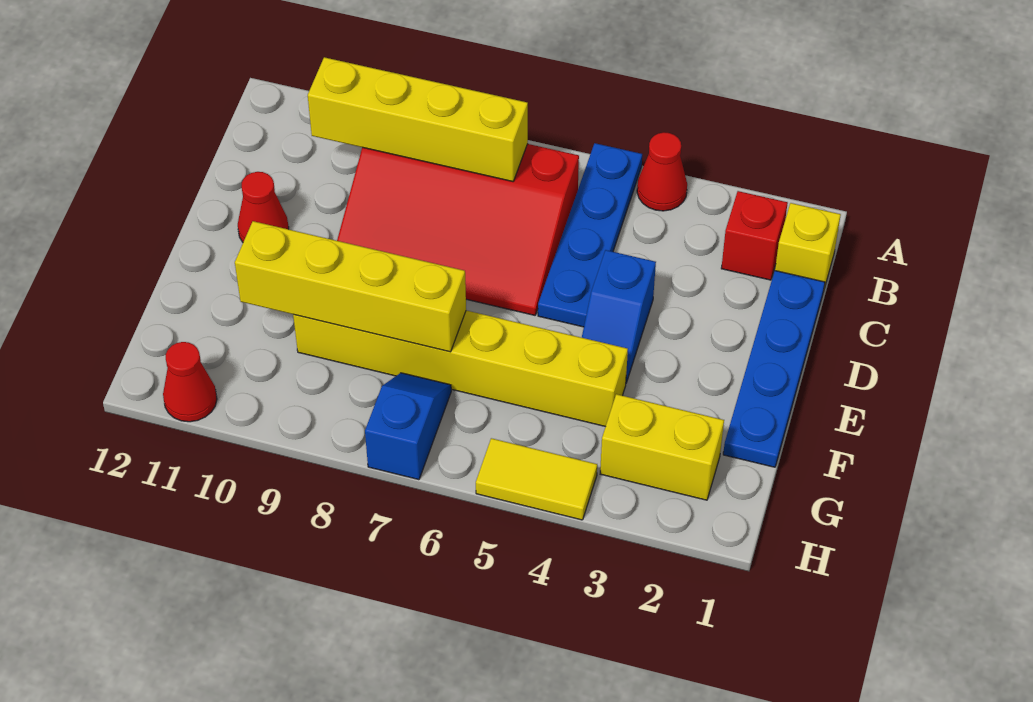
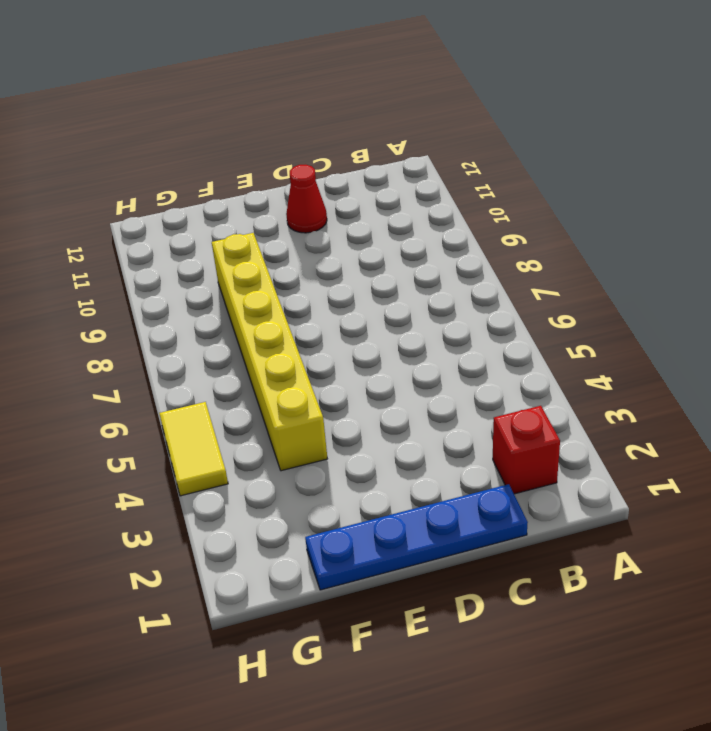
none -> red 1x1 cone [637,132,687,211]
none -> blue 1x4 plate [538,143,642,327]
none -> yellow 1x1 brick [775,203,841,292]

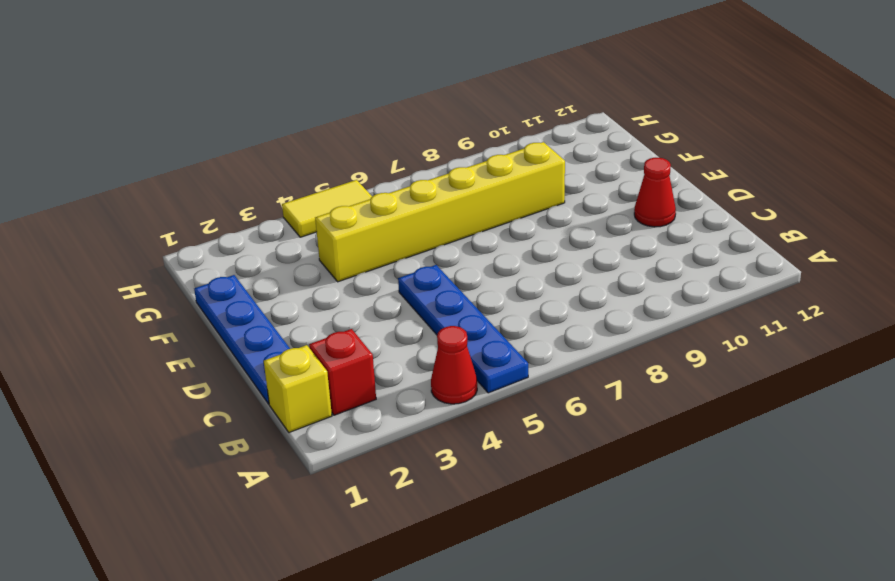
none -> red 3x4 slope [337,144,579,315]
none -> blue 1x2 slope [582,250,656,383]
none -> yellow 1x2 brick [600,394,724,500]

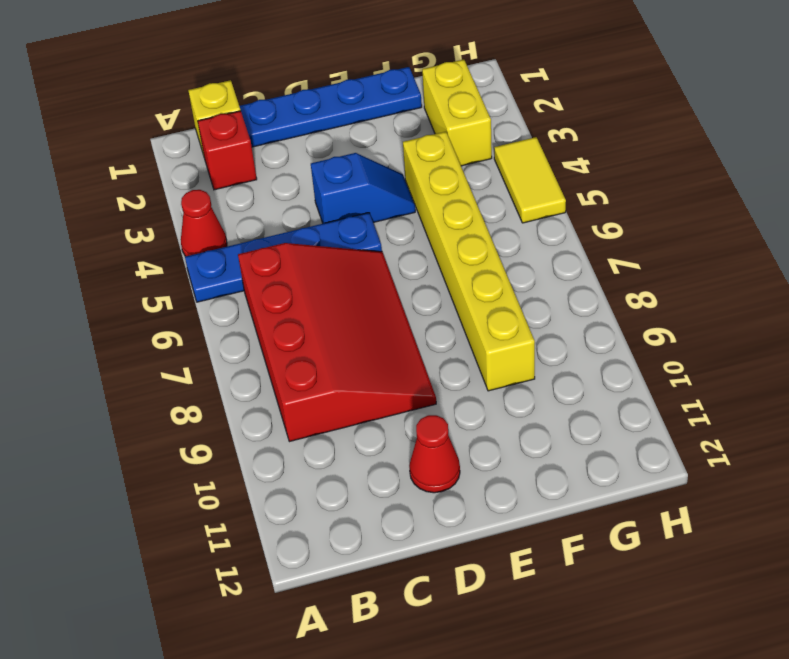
none -> blue 1x2 slope [365,373,451,480]
none -> red 1x1 cone [163,342,217,422]
none -> yellow 1x4 brick [308,57,528,181]

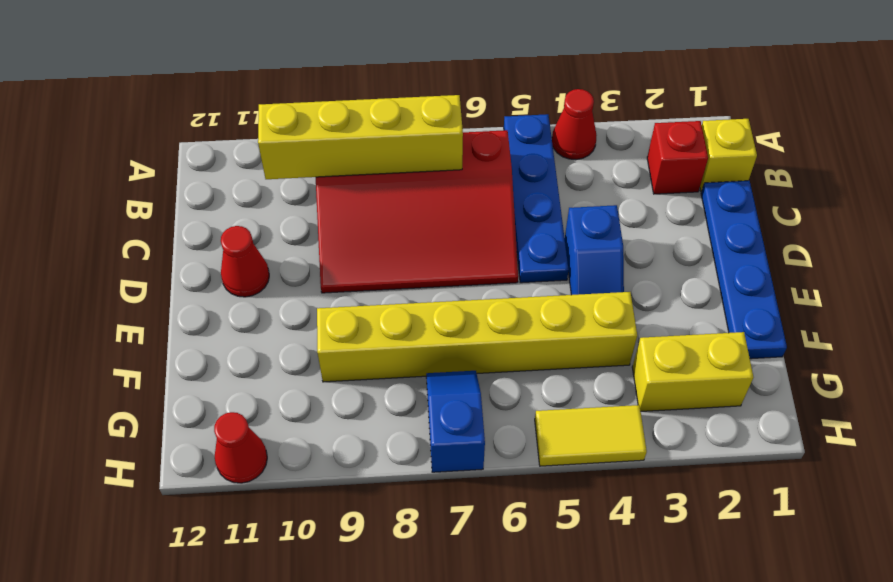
none -> yellow 1x4 brick [235,221,466,352]

